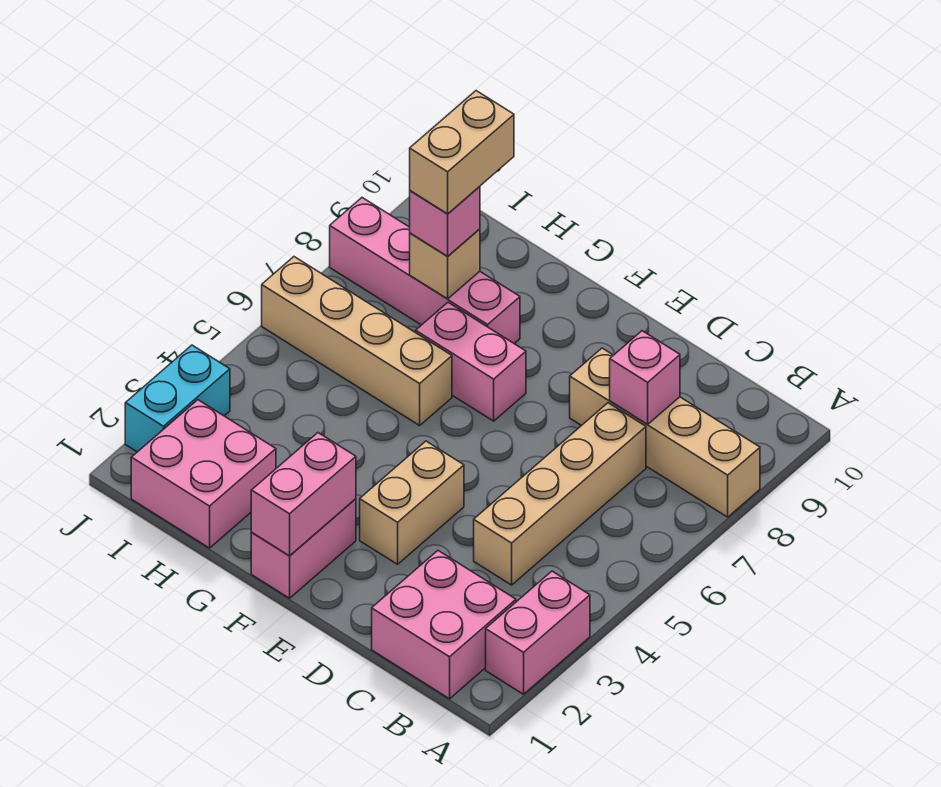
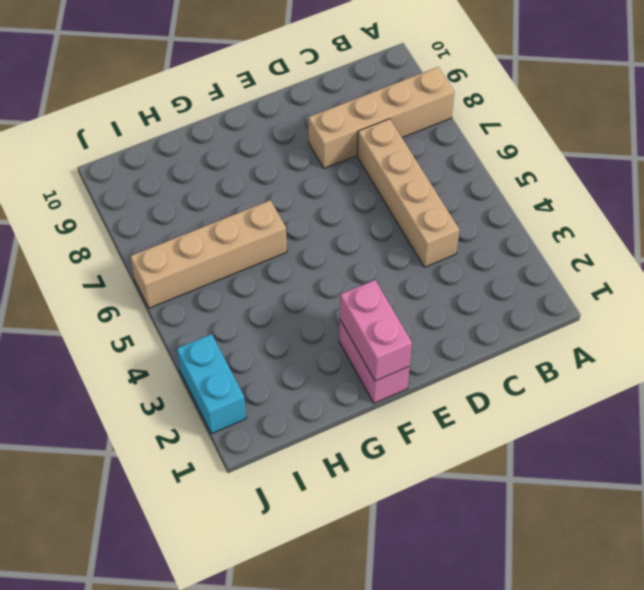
none -> pink 1x2 brick [486,571,590,694]
none -> pink 2x2 brick [372,551,516,699]
none -> tan 1x2 brick [360,441,464,564]

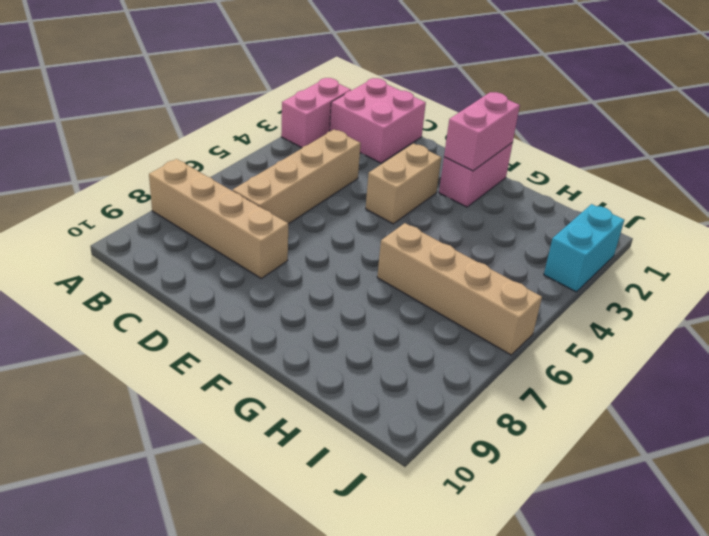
none -> pink 1x2 brick [416,302,526,421]
none -> pink 1x4 brick [330,198,520,343]
none -> pink 2x2 brick [131,400,276,548]

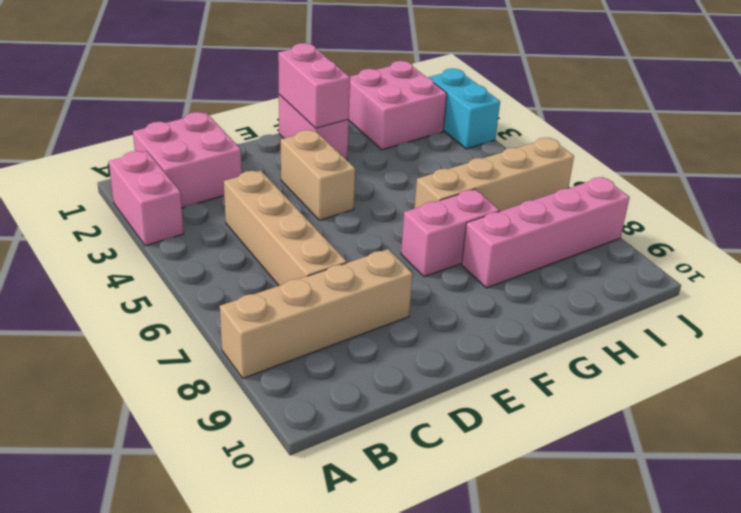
none -> pink 1x1 brick [610,331,680,425]
none -> tan 1x1 brick [410,229,480,299]
none -> pink 1x1 brick [410,186,480,256]

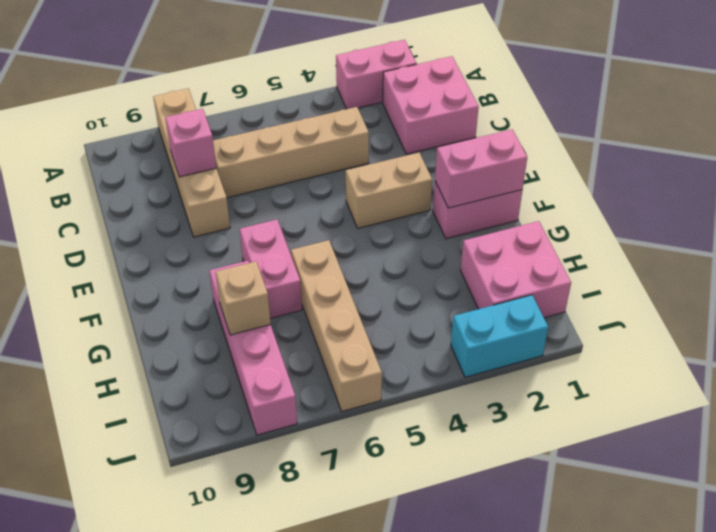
none -> pink 1x1 brick [410,186,480,256]
none -> tan 1x2 brick [410,91,514,214]

